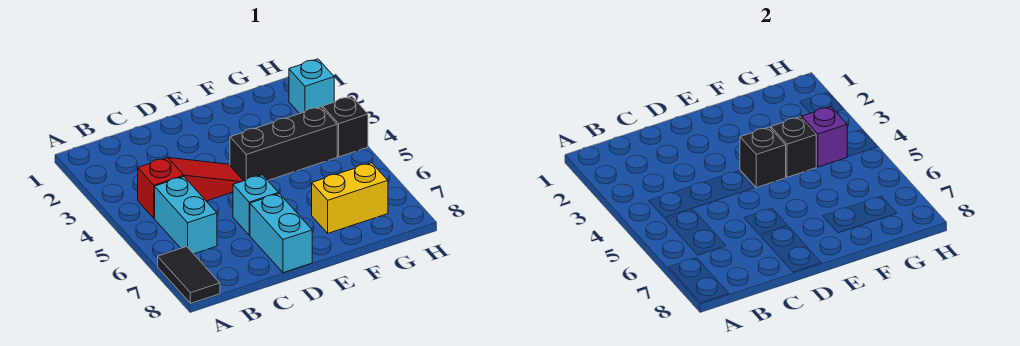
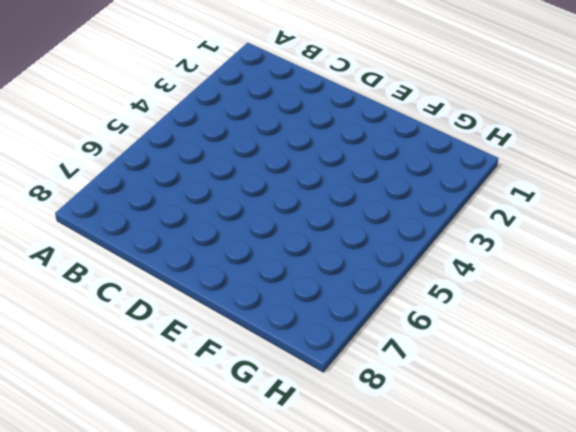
none -> black 1x2 tile [158,247,220,303]
none -> red 1x3 slope [138,158,243,218]
none -> cyan 1x2 brick [155,177,217,254]

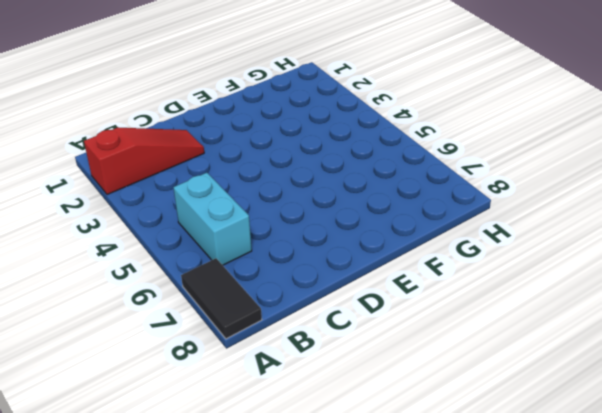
red 1x3 slope [84,128,204,195] -> red 1x3 slope moved to [138,158,243,218]
none -> cyan 1x1 brick [233,175,279,235]
none -> cyan 1x2 brick [250,194,312,273]
none -> black 1x3 brick [230,107,337,181]

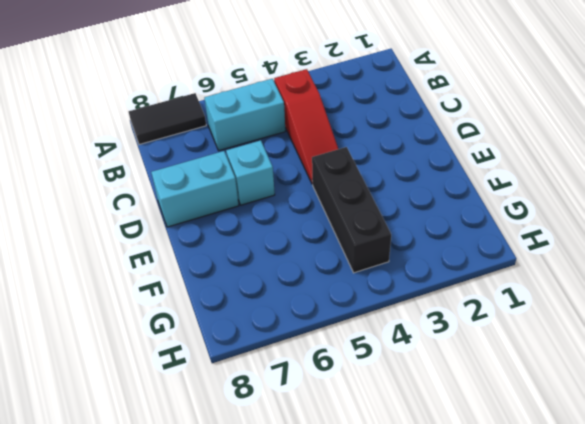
none -> yellow 1x2 brick [312,163,388,233]
none -> cyan 1x1 brick [289,59,334,114]
none -> black 1x1 brick [323,96,368,157]

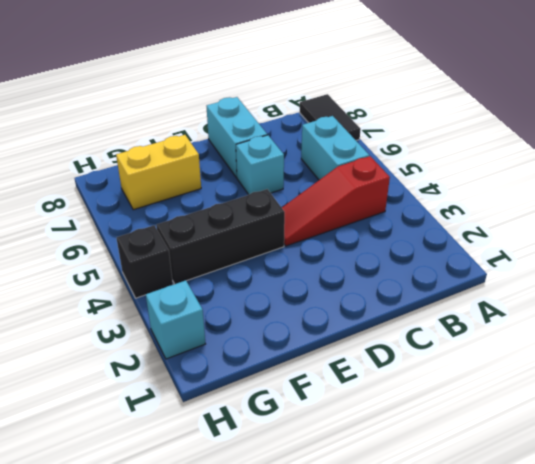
none -> black 1x1 brick [740,127,786,188]
none -> black 1x1 brick [771,117,816,177]
none -> purple 1x1 brick [802,107,847,167]

